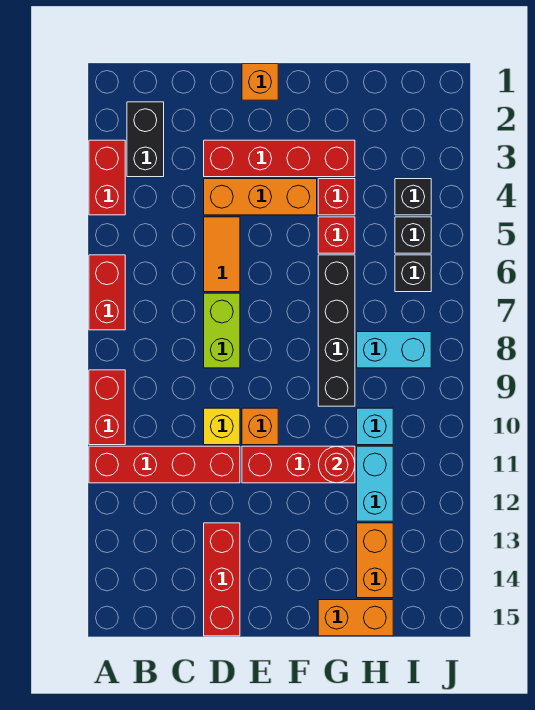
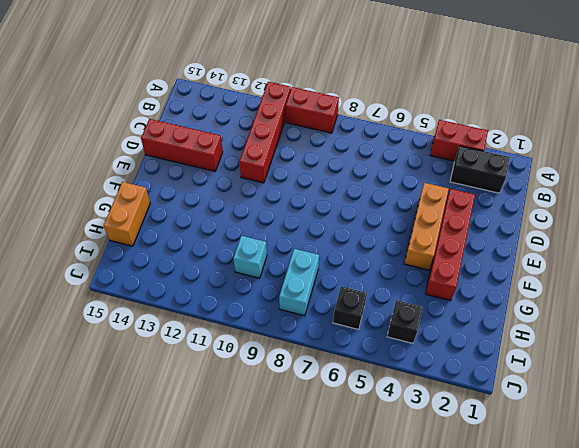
none -> red 1x2 brick [89,255,125,330]
none -> orange 1x2 tile [204,217,240,292]
none -> lime 1x2 brick [204,293,240,368]

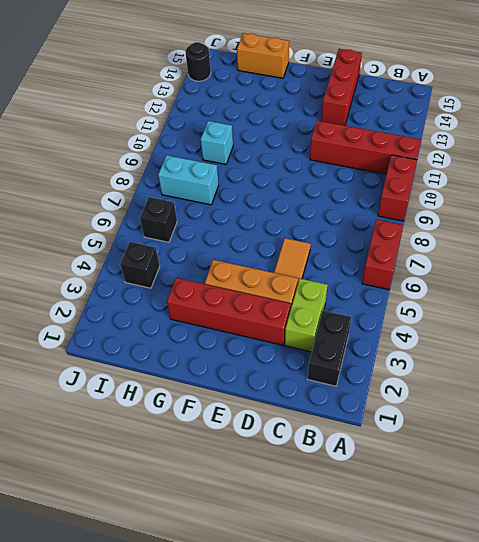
lime 1x2 brick [285,279,328,352] -> lime 1x2 brick moved to [204,293,240,368]
black 1x1 round brick [185,42,211,81] -> none
none -> red 1x2 brick [89,140,125,215]
none -> yellow 1x1 brick [204,408,240,445]
none -> orange 1x1 brick [242,64,278,100]

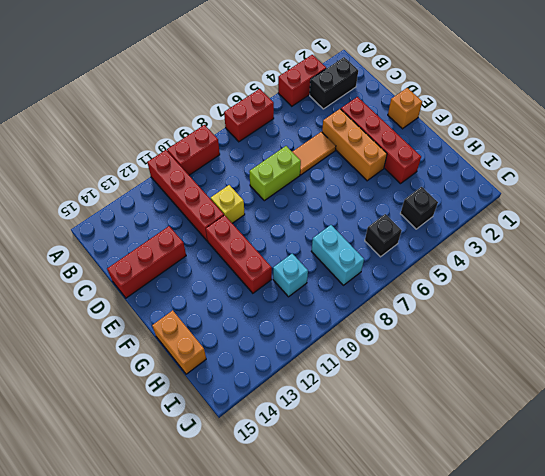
none -> orange 1x1 brick [242,408,278,445]
none -> red 1x1 brick [318,179,355,215]
none -> red 1x1 brick [318,217,355,253]

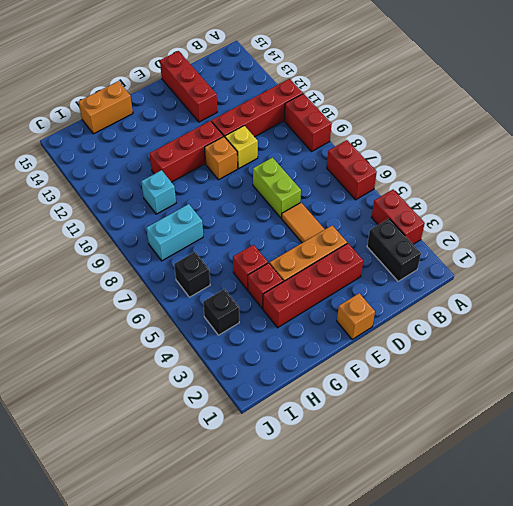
none -> black 1x4 brick [318,255,355,406]
none -> cyan 1x2 brick [357,446,393,521]
none -> orange 1x2 brick [357,523,393,598]

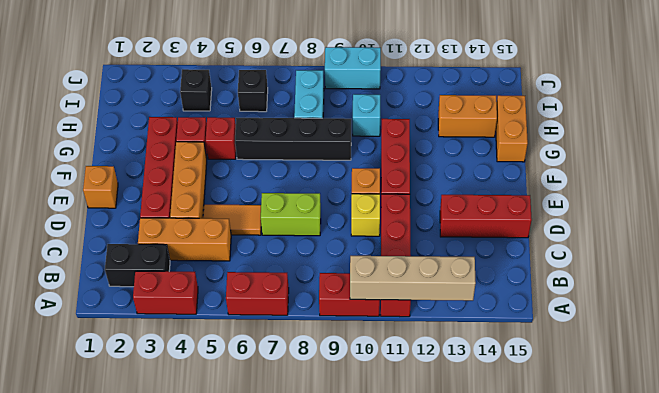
tan 1x4 brick [350,256,476,301] -> none
orange 1x3 brick [138,218,231,261] -> none
cyan 1x2 brick [325,47,381,89] -> cyan 1x2 brick moved to [357,446,393,521]
none -> black 1x1 brick [395,217,431,253]
none -> red 1x1 round brick [319,447,355,483]

